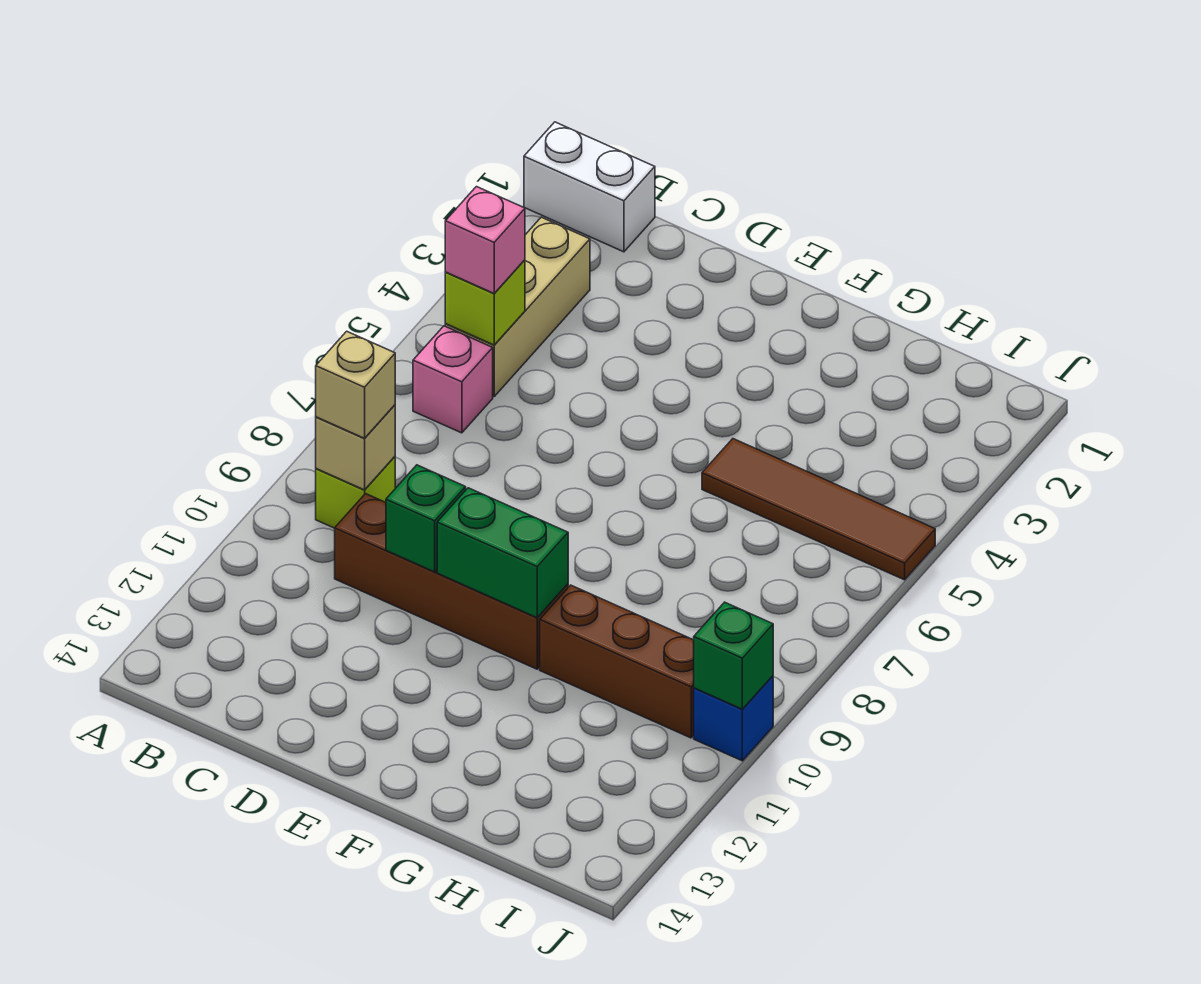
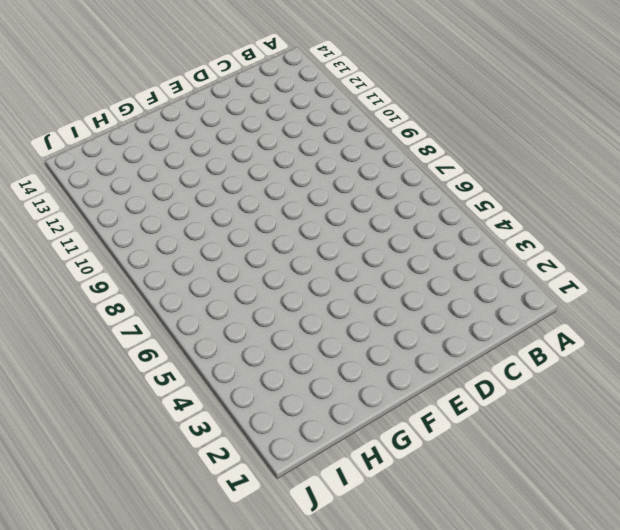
none -> white 1x2 brick [524,122,655,252]
none -> tan 1x3 brick [445,217,590,397]
none -> pink 1x1 brick [413,326,493,433]

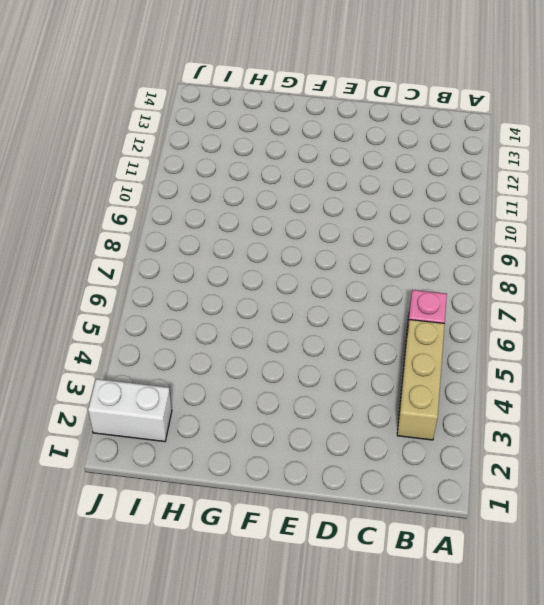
white 1x2 brick [88,379,172,442] -> white 1x2 brick moved to [524,122,655,252]
none -> lime 1x1 brick [316,457,395,528]
none -> brown 1x4 brick [335,494,568,669]
none -> brown 1x4 tile [702,439,935,580]

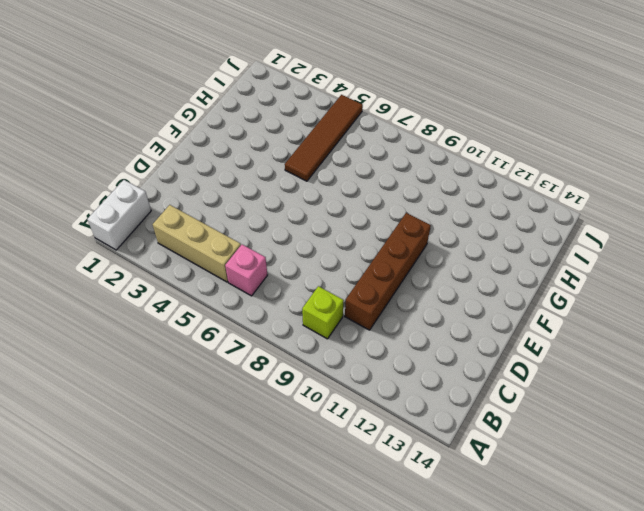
none -> brown 1x3 brick [540,585,694,738]
none -> blue 1x1 brick [694,676,773,761]
none -> lime 1x1 brick [445,260,525,345]

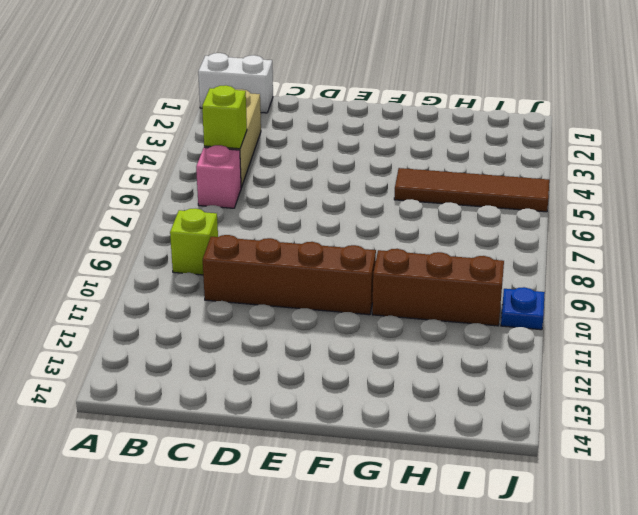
blue 1x1 plate [501,287,545,330] -> blue 1x1 brick [694,676,773,761]
none -> tan 1x1 brick [316,405,395,490]
none -> green 1x1 brick [386,465,466,572]
none -> green 1x2 brick [437,488,568,618]

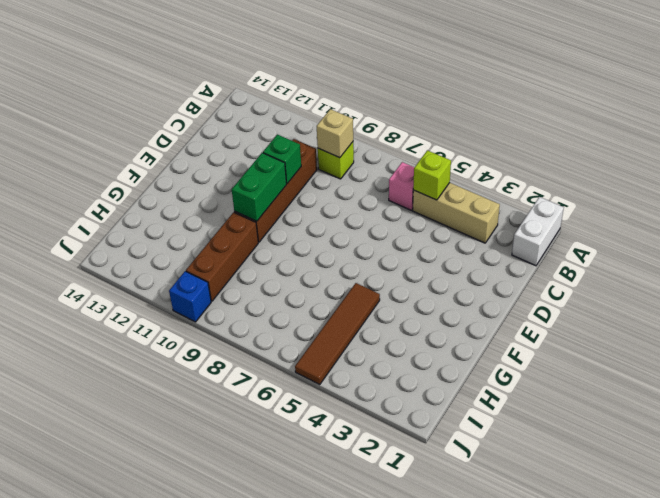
none -> green 1x1 brick [694,602,773,709]
none -> pink 1x1 brick [445,187,525,293]
none -> tan 1x1 brick [316,331,395,438]

